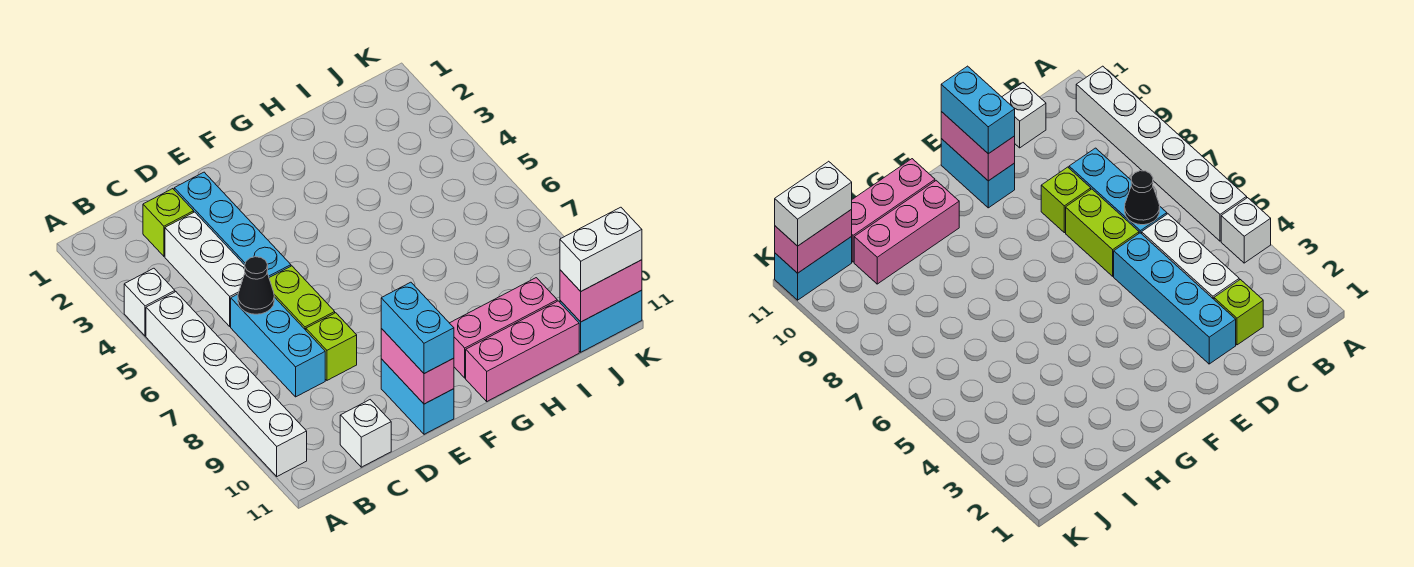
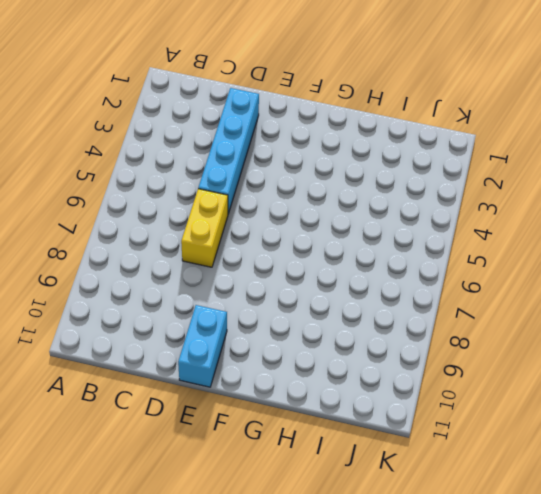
yellow 1x2 brick [181,189,228,267] -> lime 1x2 brick [269,266,335,330]
none -> white 1x1 brick [124,268,175,336]
none -> white 1x6 brick [146,292,307,476]
none -> lime 1x1 brick [143,189,194,256]

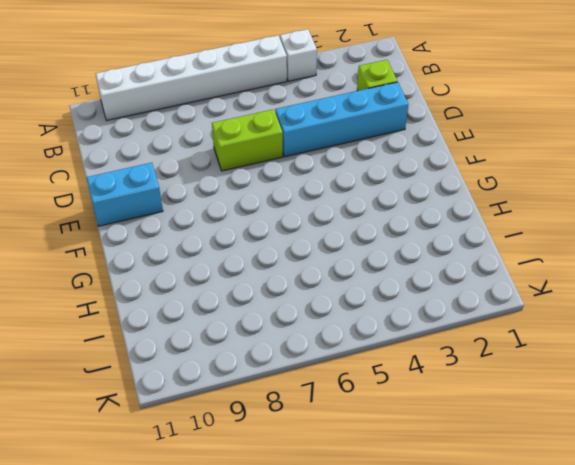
none -> white 1x3 brick [165,212,245,326]
none -> cyan 1x3 brick [231,294,325,397]
none -> white 1x1 brick [340,400,391,467]

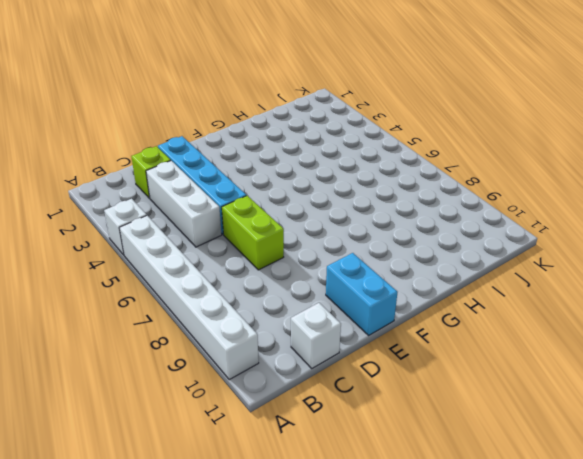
none -> cyan 1x3 brick [231,294,325,397]
none -> lime 1x1 brick [306,313,357,380]
none -> pink 1x3 brick [450,278,557,378]

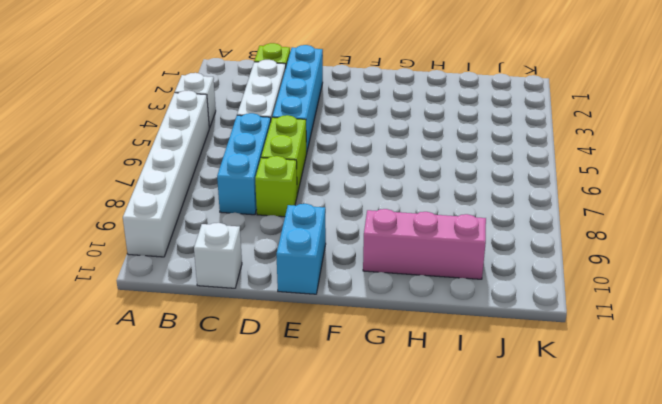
none -> pink 1x3 brick [466,301,579,401]
none -> cyan 1x2 brick [560,290,642,352]
none -> black 1x1 cone [238,257,274,314]

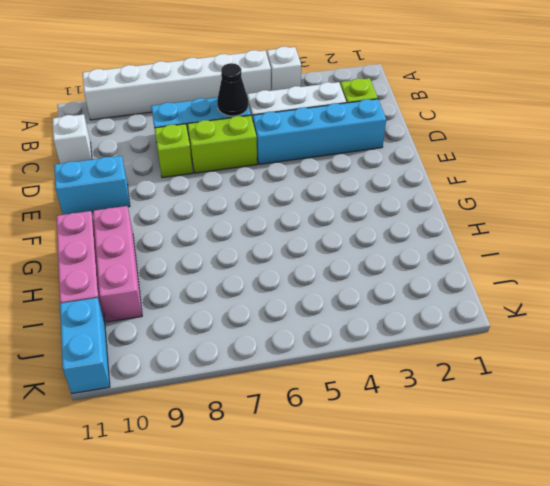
none -> pink 1x2 brick [381,329,454,404]
none -> pink 1x2 brick [560,260,642,322]
none -> cyan 1x2 brick [381,282,454,374]

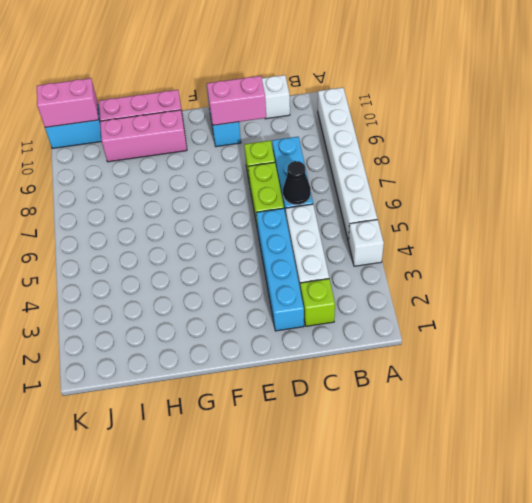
pink 1x2 brick [207,76,266,125] -> pink 1x2 brick turned to [381,329,454,404]
none -> cyan 1x2 brick [381,282,454,374]
none -> white 1x2 brick [560,207,642,291]

